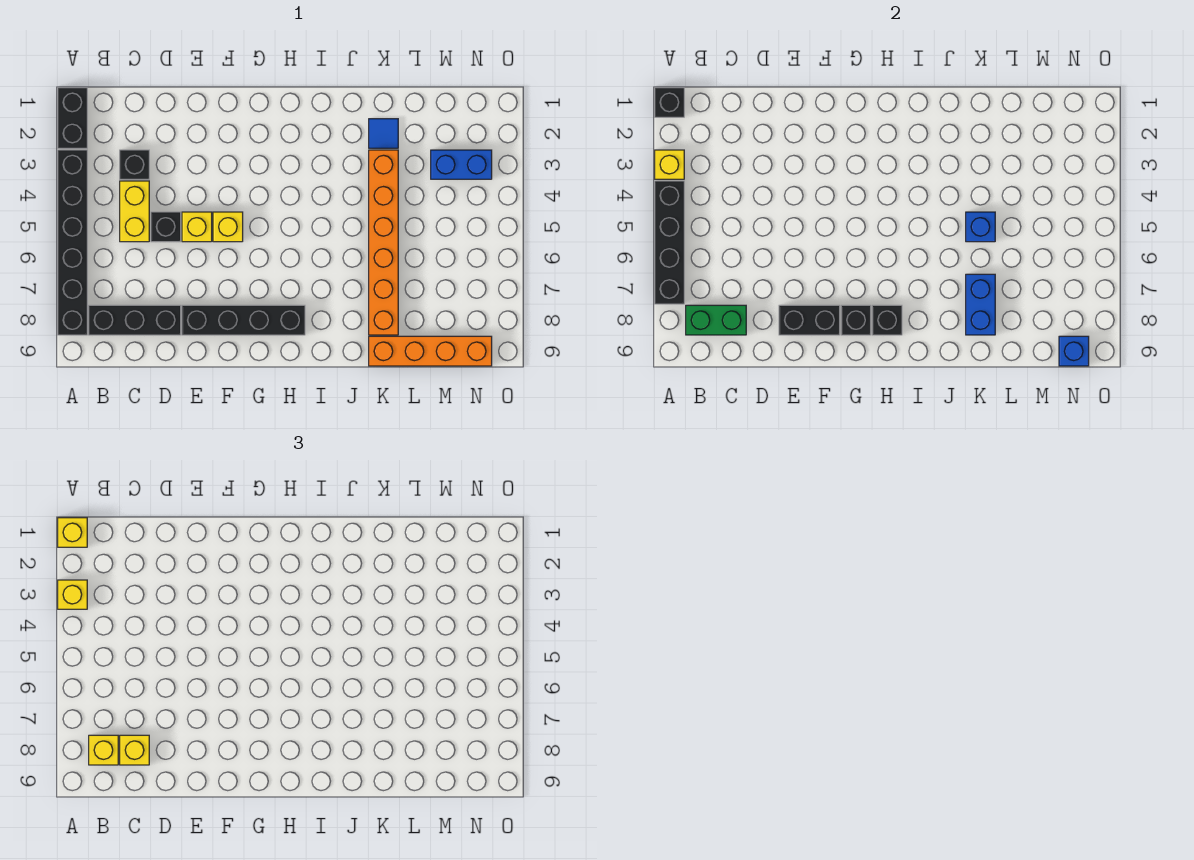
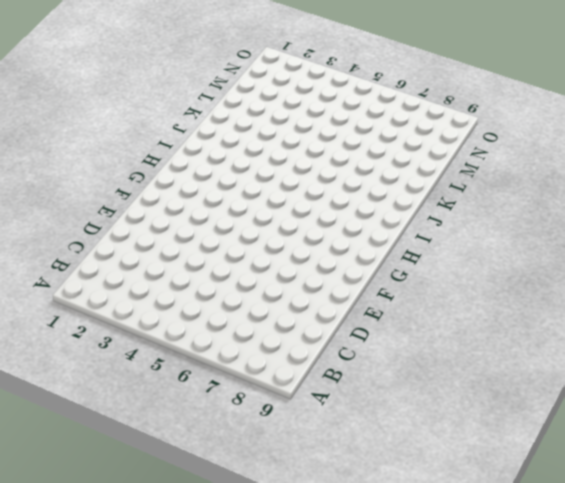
none -> black 1x2 brick [58,88,87,148]
none -> black 1x6 brick [58,150,87,335]
none -> black 1x3 brick [89,305,181,335]

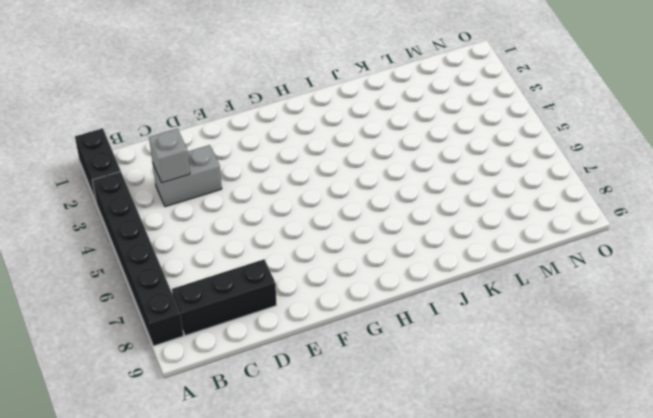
grey 1x2 brick [153,145,222,207] -> black 1x1 brick [120,150,149,179]
grey 1x1 brick [149,129,190,183] -> none
none -> yellow 1x2 brick [120,181,149,242]
none -> black 1x1 brick [151,212,181,242]
none -> yellow 1x1 brick [182,212,212,242]

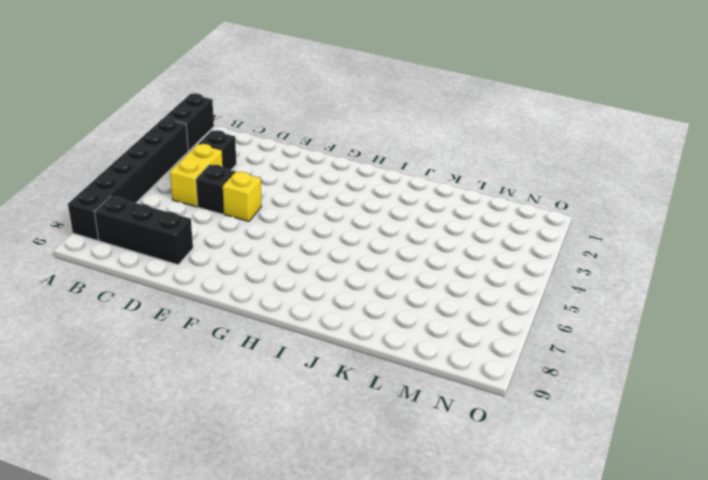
none -> black 1x4 brick [182,305,305,335]
none -> yellow 1x1 brick [213,212,243,242]
none -> blue 1x1 tile [369,119,398,148]

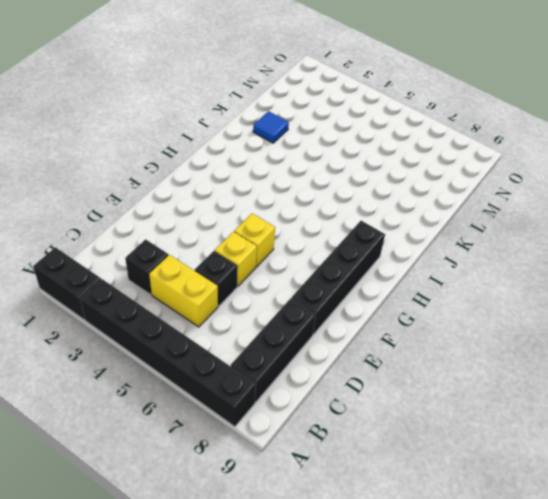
none -> orange 1x6 brick [369,150,398,335]
none -> orange 1x4 brick [369,336,492,366]
none -> blue 1x2 brick [431,150,492,179]

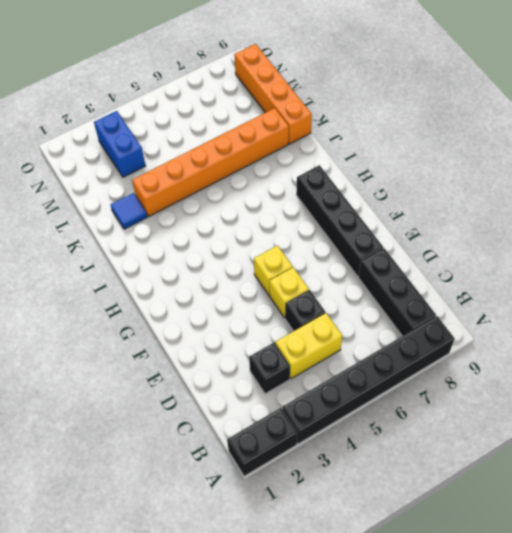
none -> black 1x1 brick [655,88,684,117]
none -> yellow 1x1 brick [655,150,684,179]
none -> black 1x4 brick [655,181,684,304]

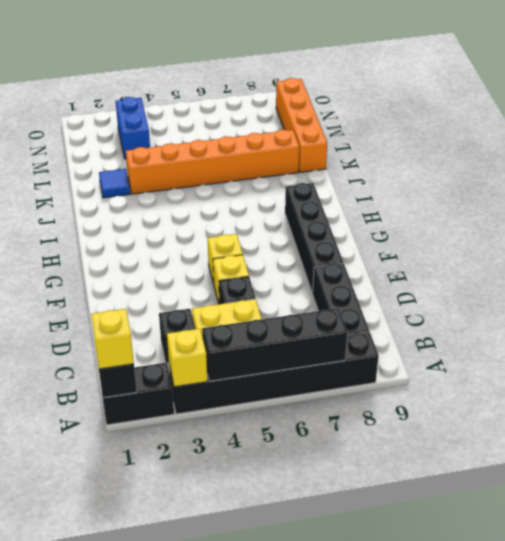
none -> green 1x2 brick [686,305,746,335]
none -> black 1x2 brick [779,305,840,335]
none -> black 1x1 brick [841,305,871,335]

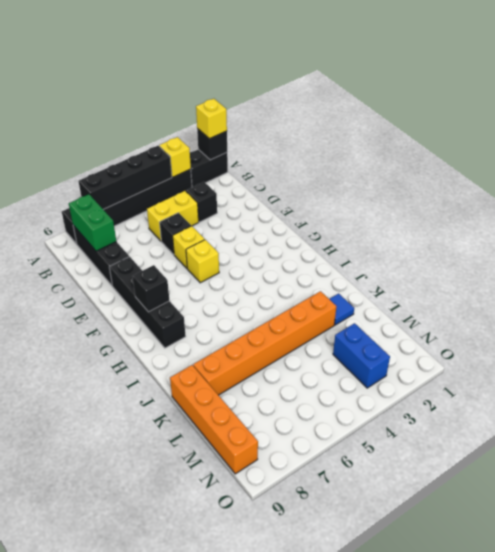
none -> black 1x2 brick [779,305,840,335]
none -> black 1x1 brick [872,305,902,335]
none -> blue 1x1 brick [966,212,995,242]

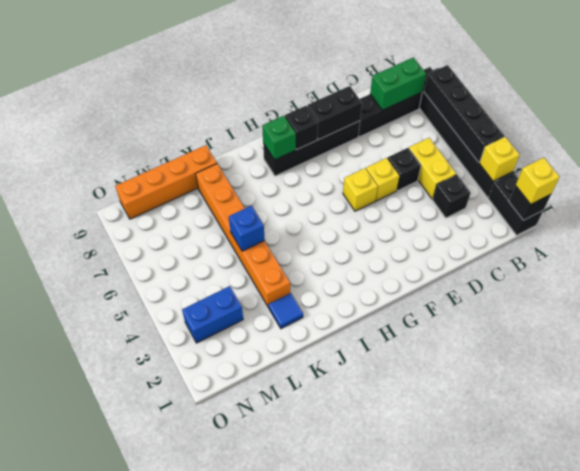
green 1x1 brick [262,116,296,160] -> black 1x1 brick [872,305,902,335]
none -> blue 1x2 brick [966,274,995,335]
none -> blue 1x1 brick [1059,336,1089,366]
none -> yellow 1x1 brick [58,580,87,609]

